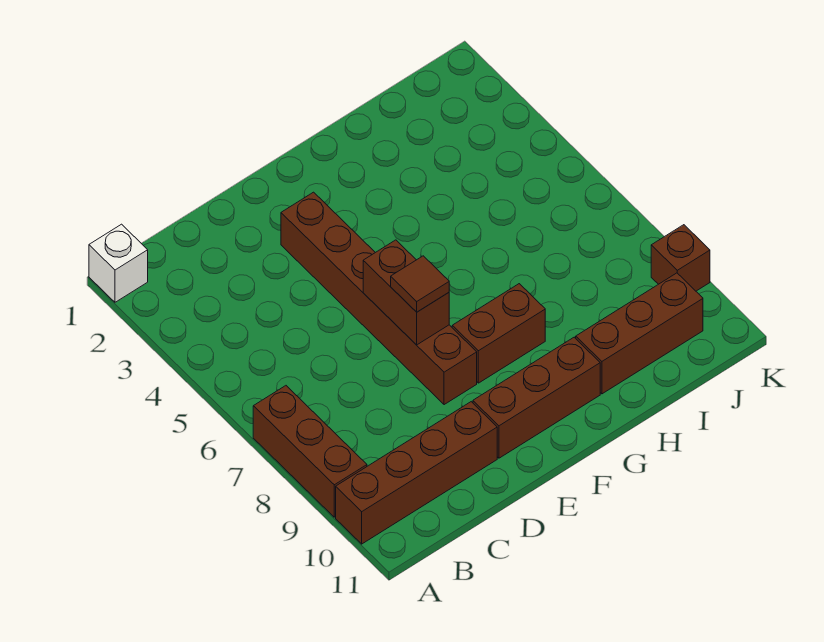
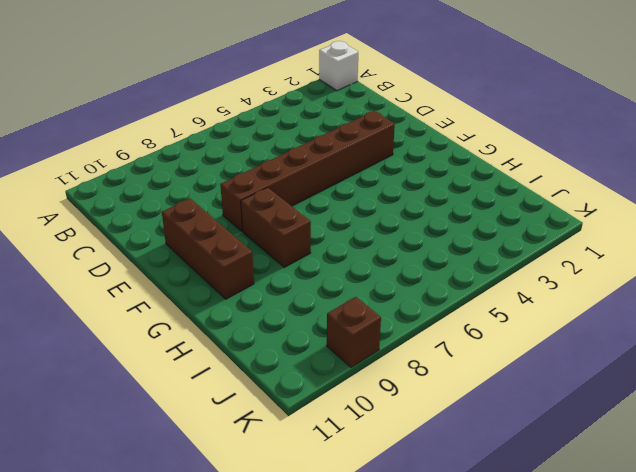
none -> brown 1x3 brick [253,386,367,517]
none -> brown 1x4 brick [336,402,497,544]

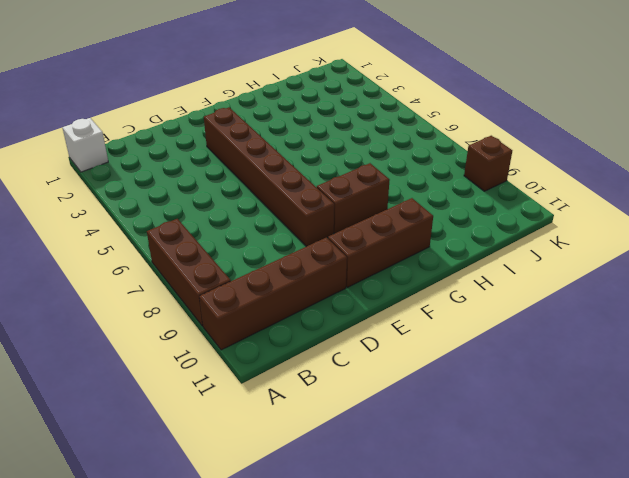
none -> brown 1x3 brick [576,273,703,394]
none -> brown 1x2 brick [363,240,449,345]

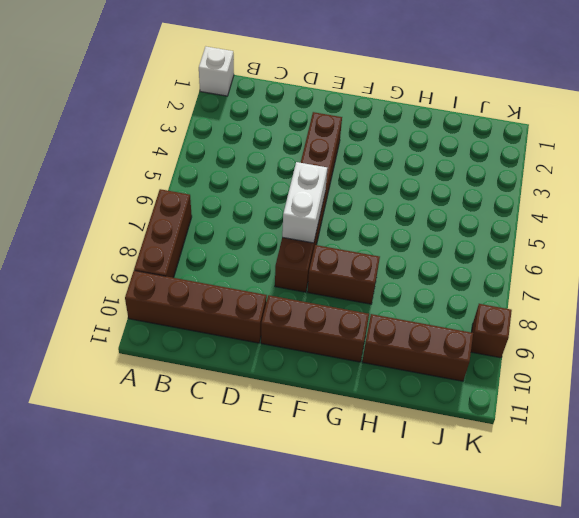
white 1x2 brick [282,162,327,243] -> brown 1x2 brick [363,240,449,345]
none -> brown 1x1 tile [391,256,449,312]

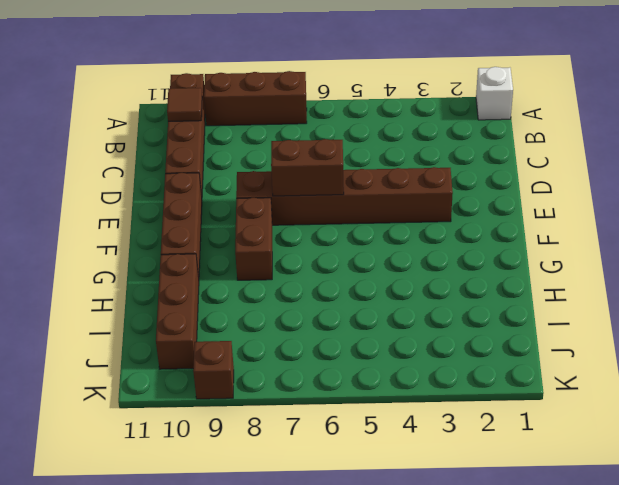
brown 1x1 tile [167,88,202,121] -> brown 1x1 tile moved to [391,256,449,312]

